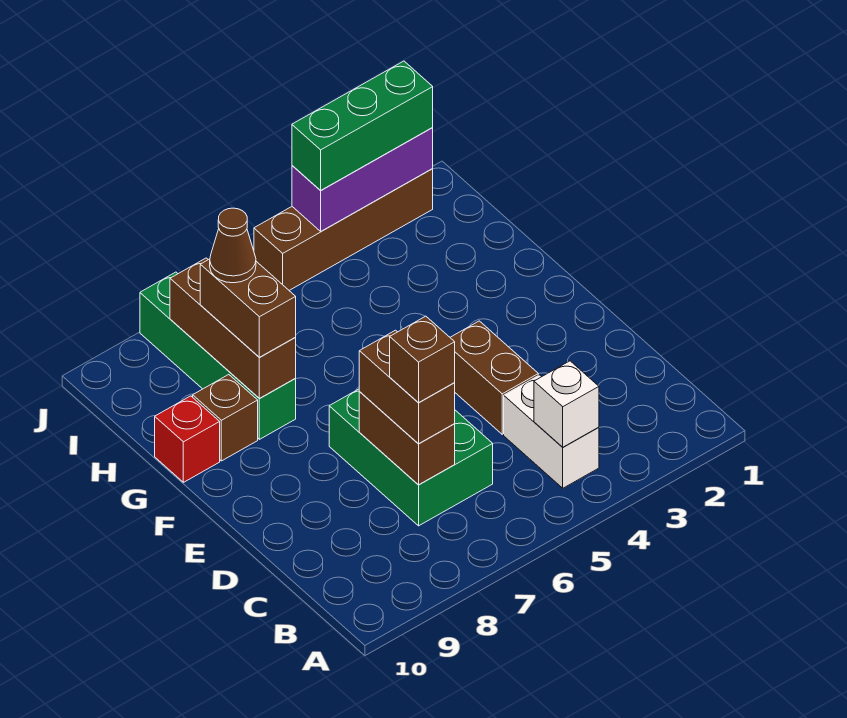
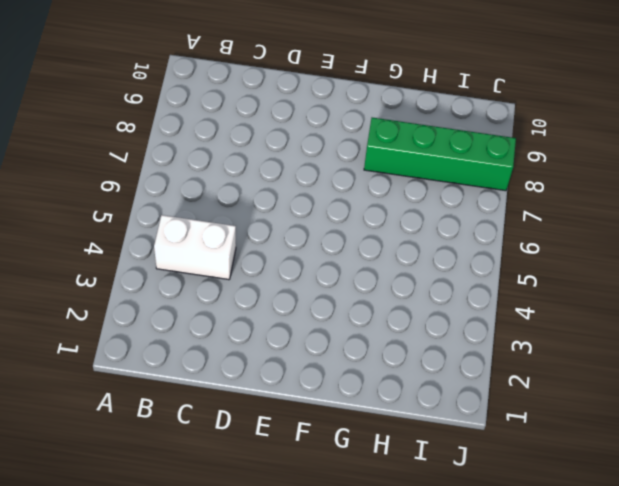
none -> green 2x3 brick [329,389,493,526]
none -> brown 1x2 brick [450,321,538,434]
none -> brown 1x1 brick [193,375,258,461]

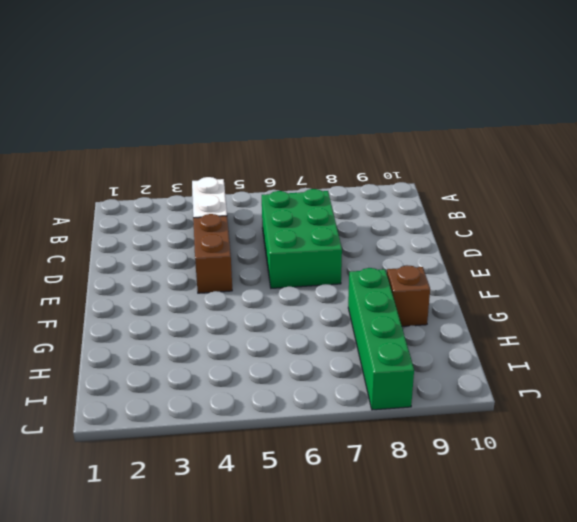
none -> red 1x1 brick [155,396,220,482]
none -> brown 1x4 brick [254,168,433,290]
none -> white 1x1 brick [534,361,599,447]

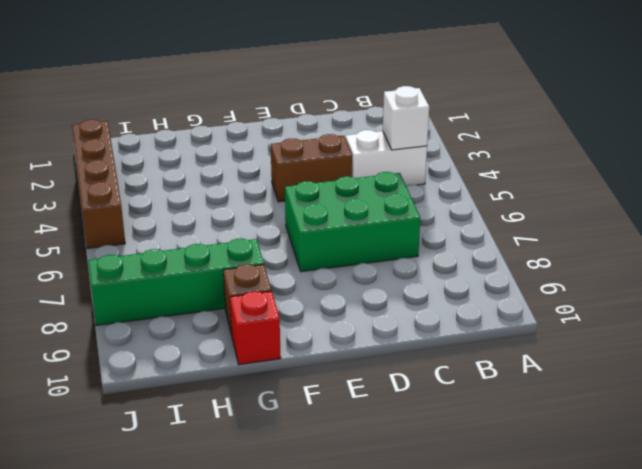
none -> brown 1x2 brick [359,392,455,485]
none -> brown 1x3 brick [170,258,296,399]
none -> purple 1x3 brick [292,127,433,231]

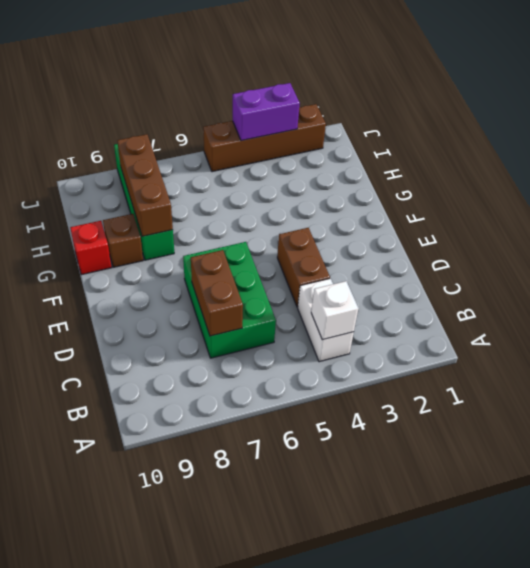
purple 1x2 brick [233,83,300,141] -> purple 1x3 brick [292,127,433,231]
none -> brown 1x2 brick [359,330,455,444]
none -> brown 1x2 brick [200,259,296,358]
none -> green 1x3 brick [292,61,433,191]

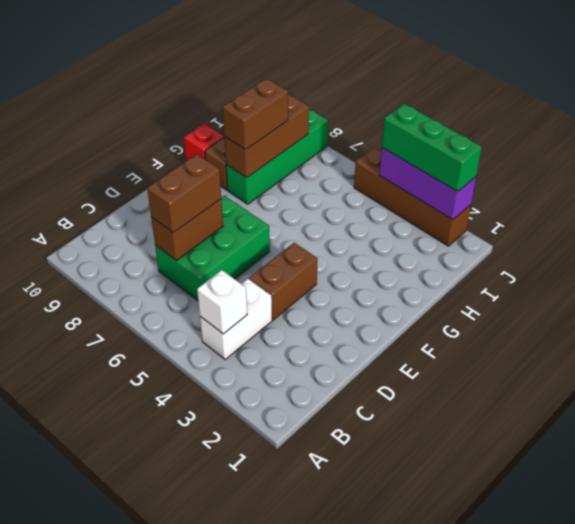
none -> brown 1x1 brick [390,316,455,403]
none -> brown 1x1 cone [210,208,256,283]

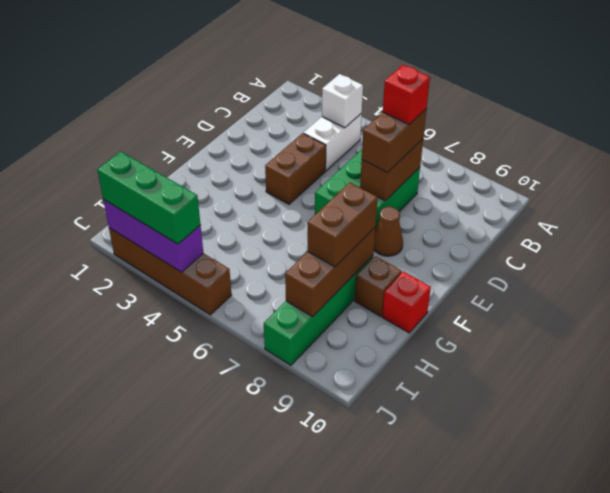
red 1x1 brick [383,65,430,124] -> brown 1x1 brick [390,316,455,403]
brown 1x1 cone [374,207,403,256] -> brown 1x1 cone moved to [210,208,256,283]

